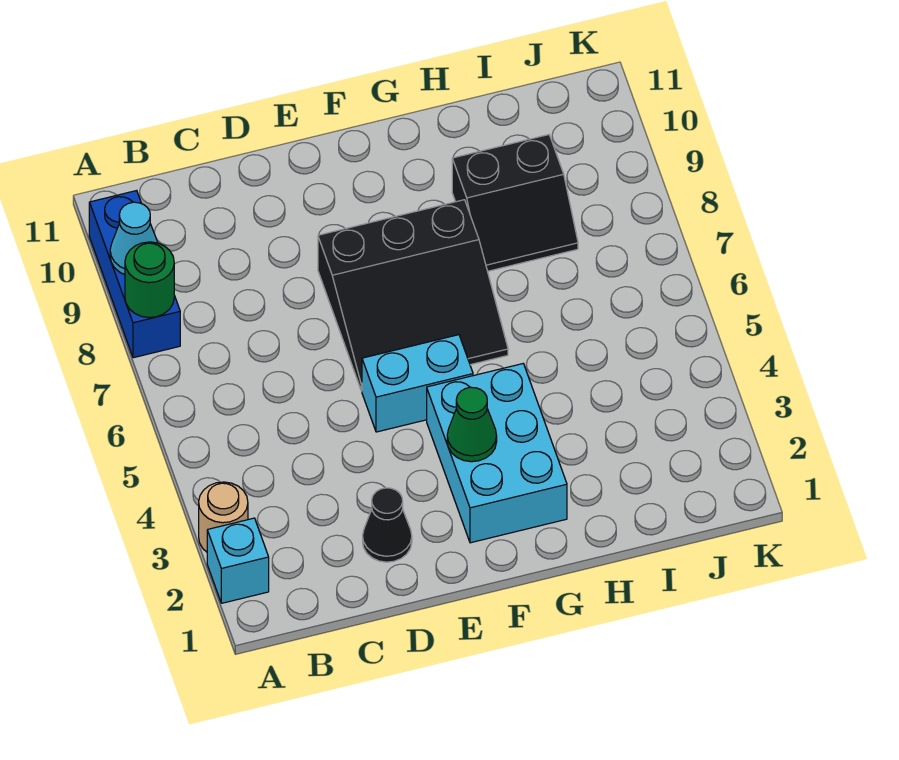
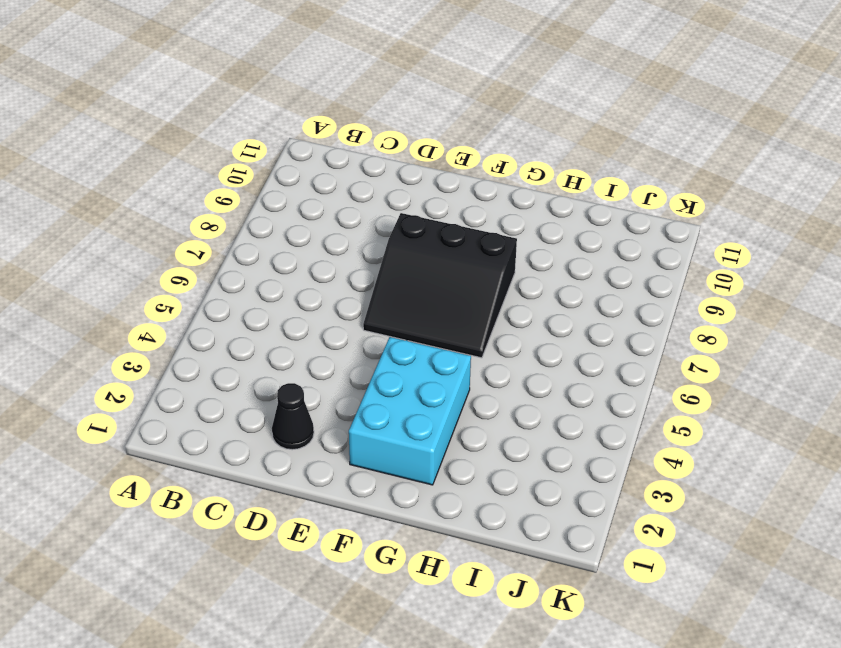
none -> cyan 1x1 brick [207,518,269,603]
none -> tan 1x1 round brick [199,482,248,552]

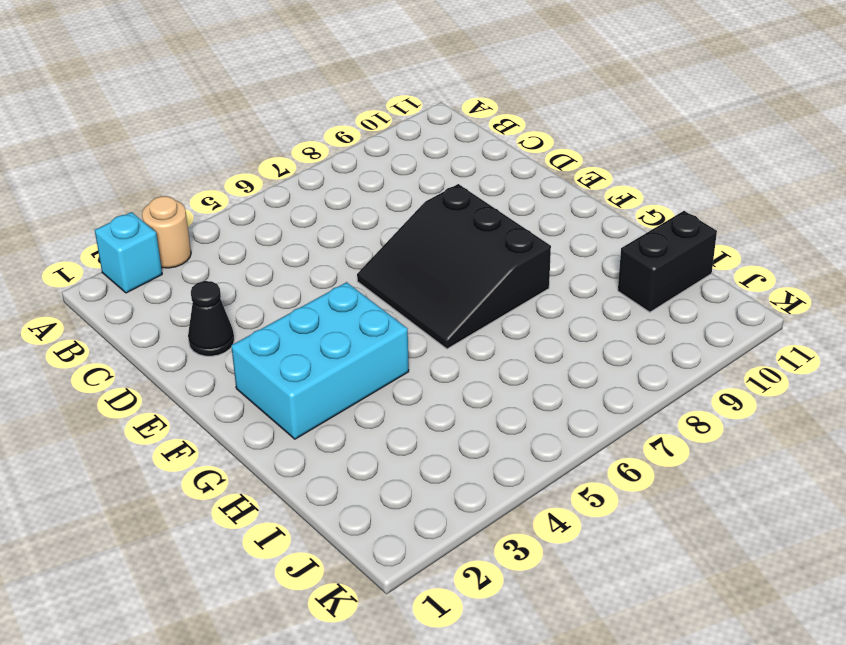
black 1x2 brick [618,211,717,312] -> none
none -> blue 1x3 brick [89,191,180,358]
none -> cyan 1x2 brick [362,335,473,432]

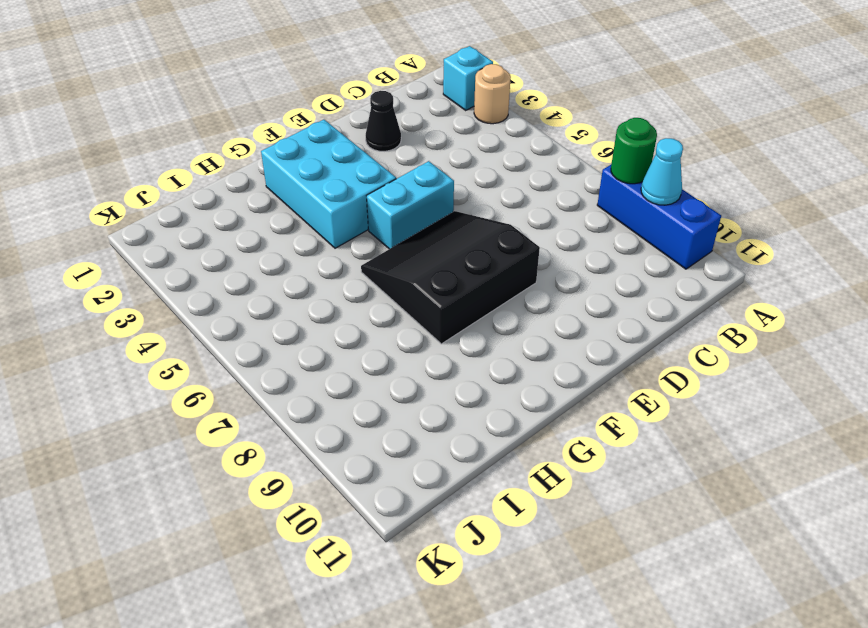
none -> black 2x2 slope [452,135,578,271]
none -> green 1x1 cone [447,387,497,462]

